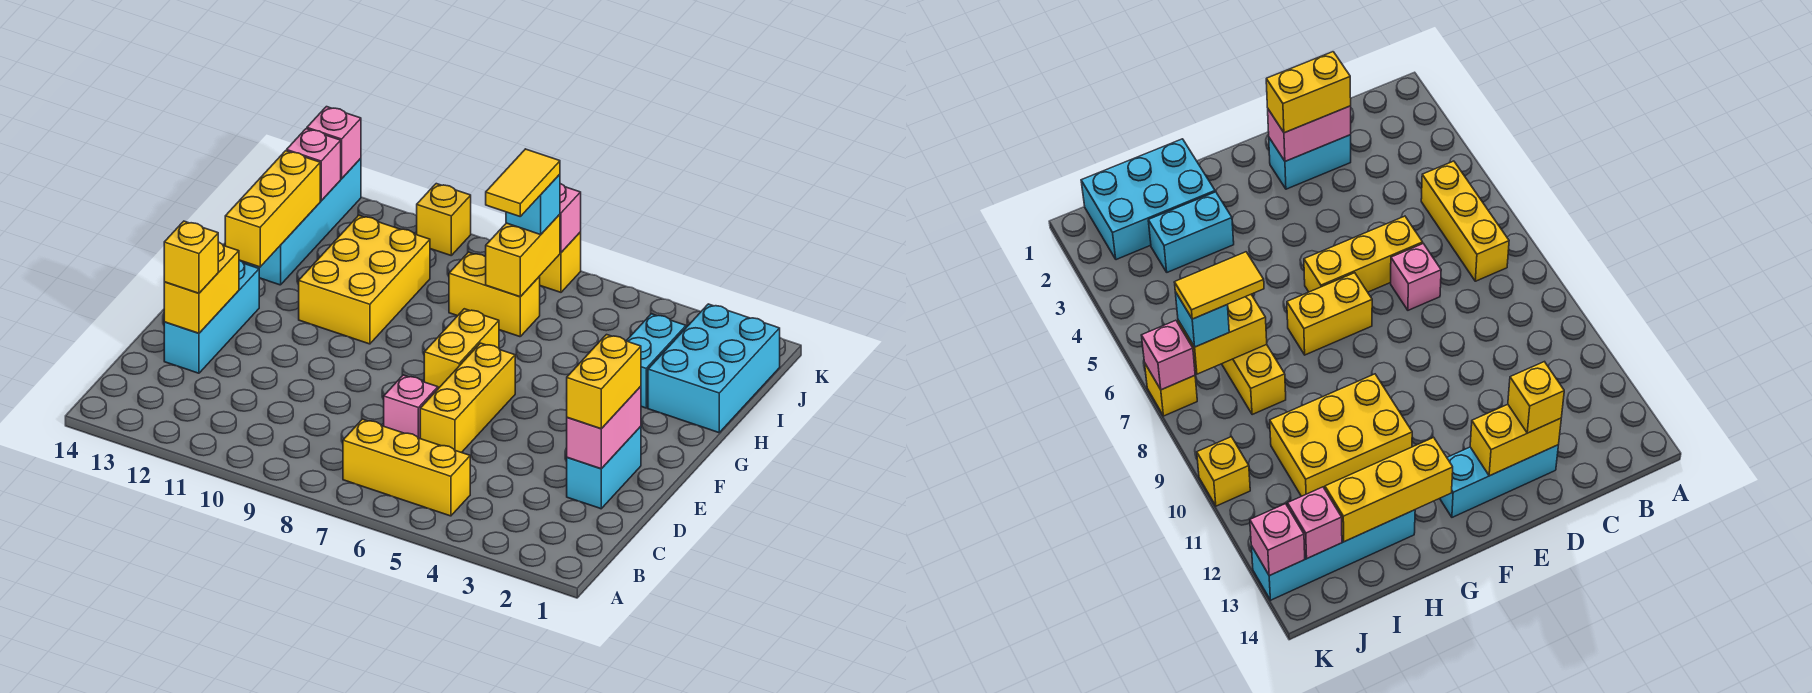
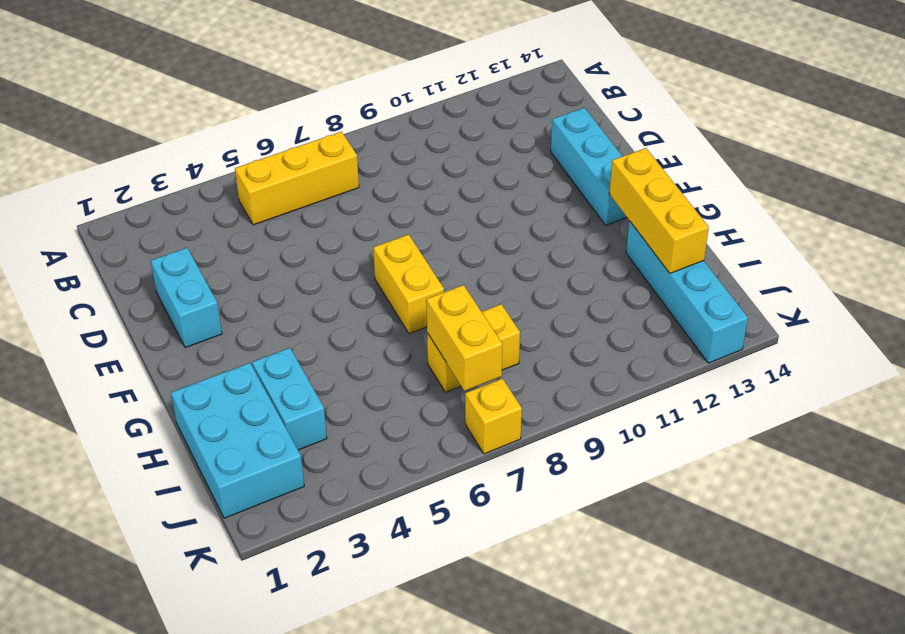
none -> yellow 1x3 brick [420,343,515,453]
none -> pink 1x1 brick [384,375,438,438]
none -> yellow 2x3 brick [299,215,430,344]

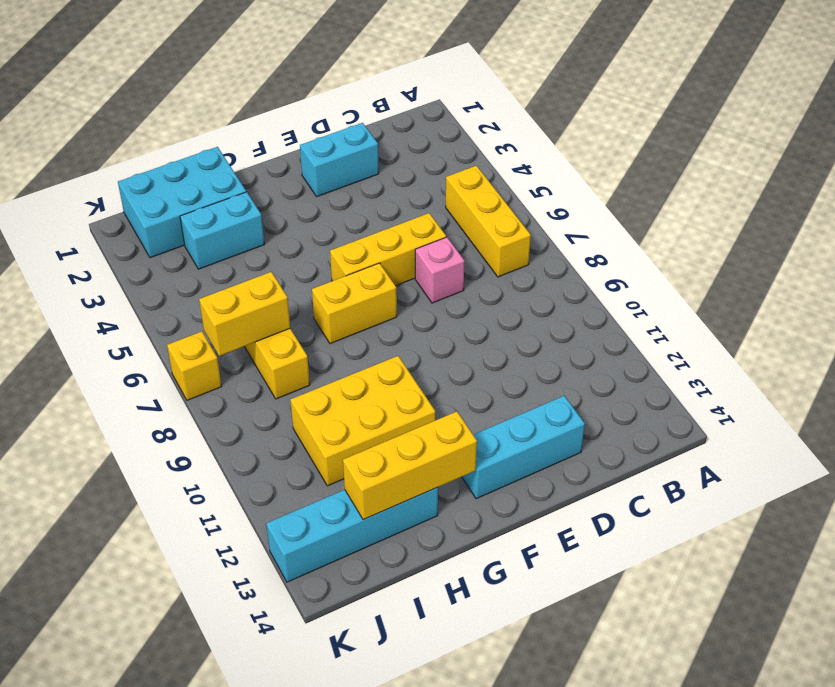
none -> yellow 1x1 brick [417,184,471,255]
none -> pink 1x2 brick [567,386,641,469]
none -> yellow 1x2 brick [164,242,239,333]

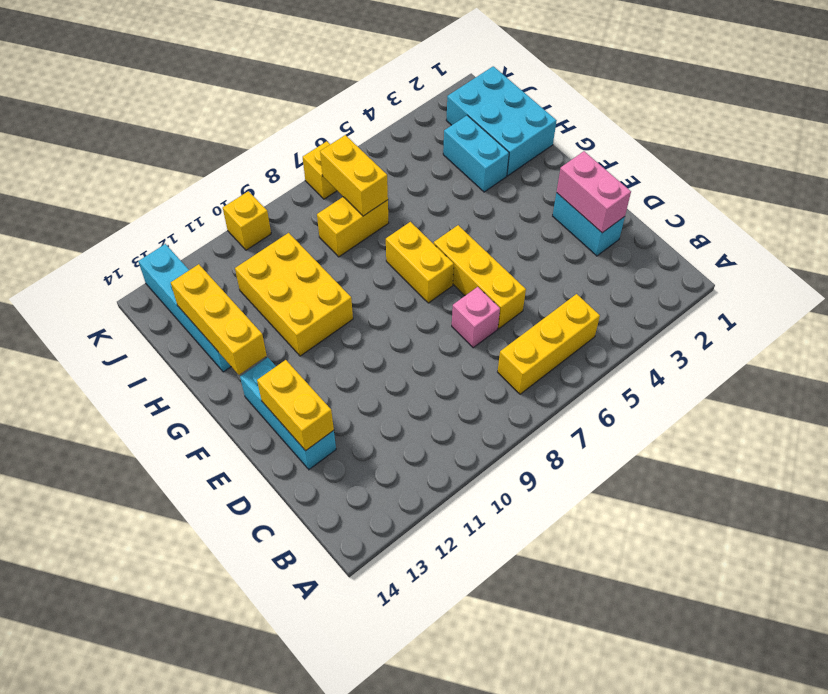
none -> pink 1x1 brick [287,129,341,201]
none -> pink 1x1 brick [560,184,581,252]
none -> pink 1x1 brick [307,107,361,179]

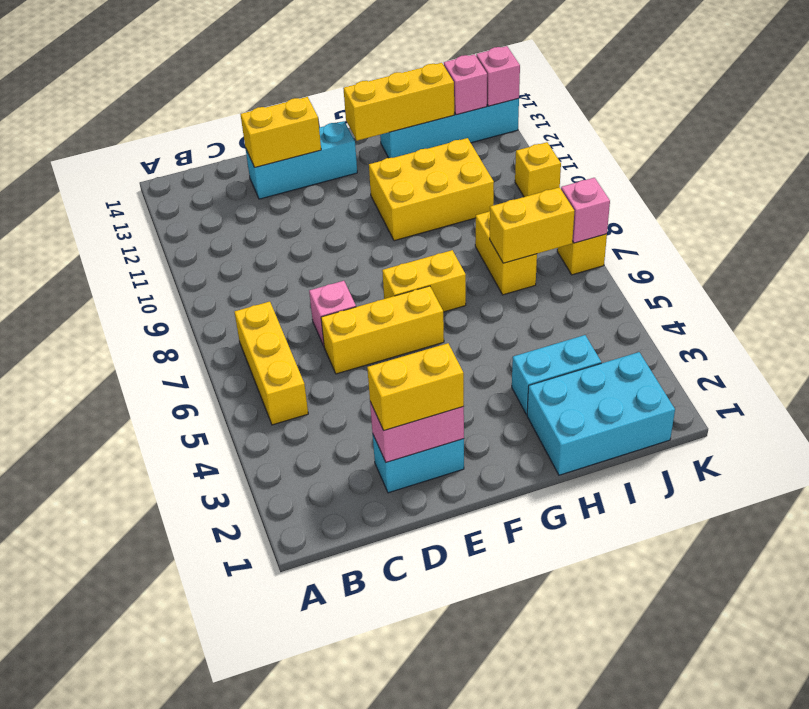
none -> yellow 1x1 brick [164,221,218,293]
none -> cyan 1x1 brick [506,174,560,235]
none -> yellow 1x2 tile [486,149,560,216]

